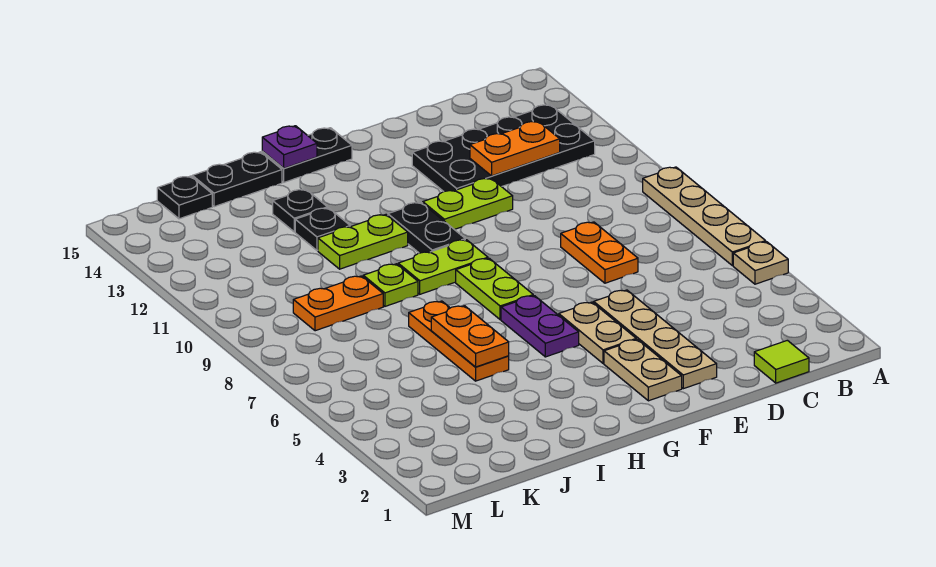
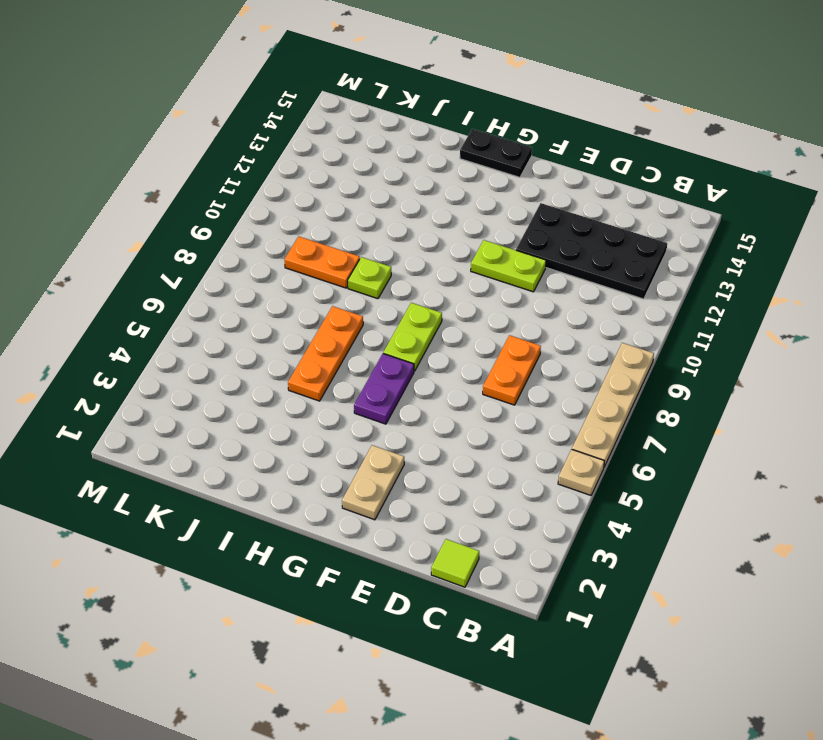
none -> tan 1x4 plate [594,290,717,389]
none -> tan 1x2 plate [559,302,636,363]
none -> lime 1x2 plate [398,240,488,294]

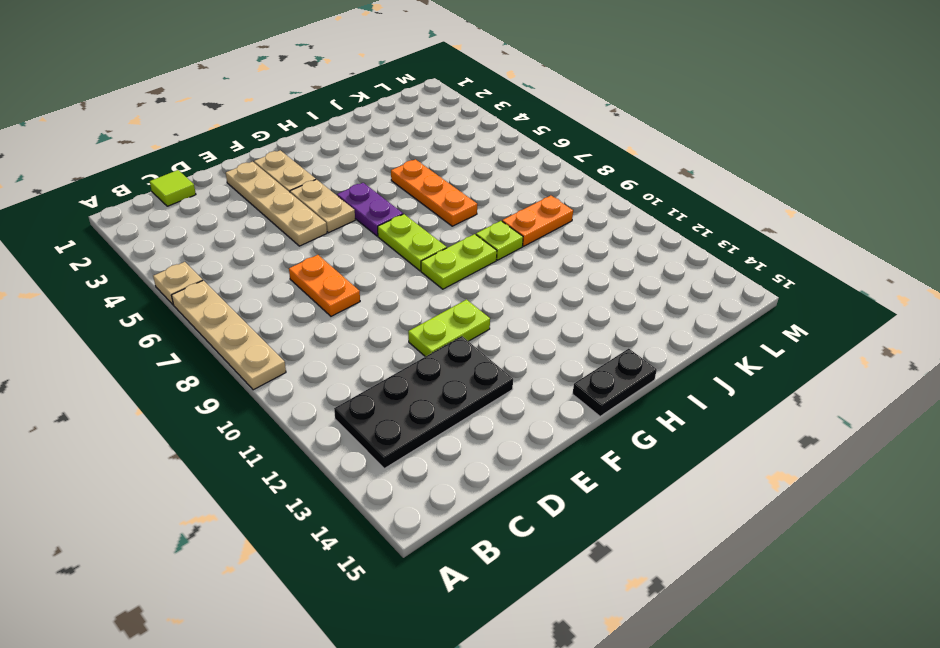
none -> black 1x2 plate [388,202,465,253]
none -> lime 1x2 plate [318,215,408,269]
none -> black 1x1 plate [295,208,350,250]

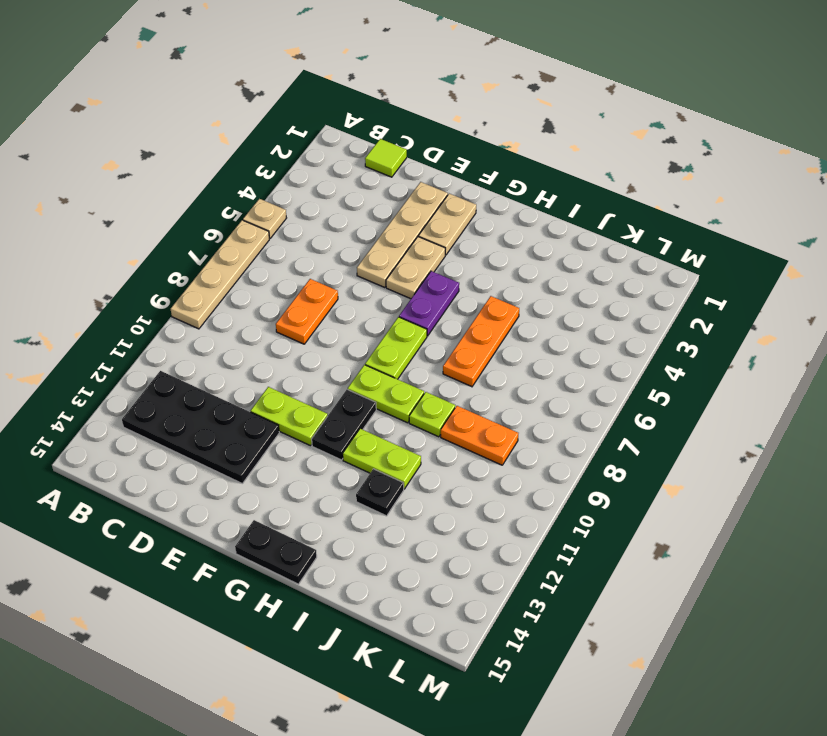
none -> black 1x1 plate [273,189,327,232]
none -> black 1x2 plate [192,152,282,207]
none -> black 1x1 plate [157,176,212,219]

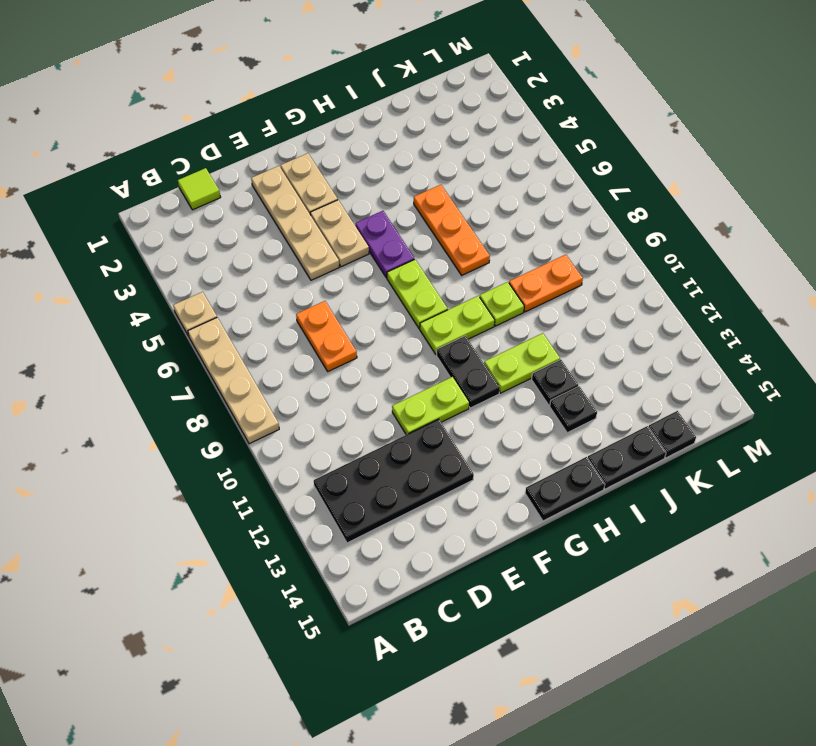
none -> orange 1x2 plate [470,121,560,176]
none -> purple 1x1 plate [262,126,317,168]
none -> orange 1x2 plate [431,306,509,367]

